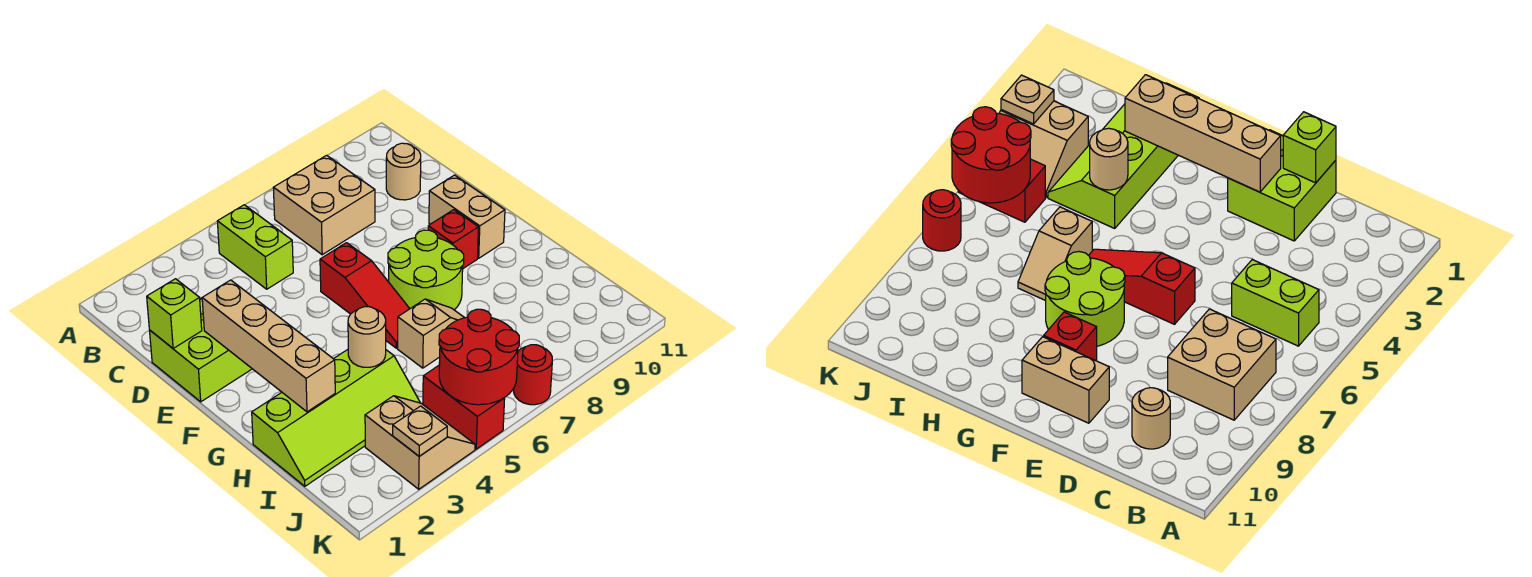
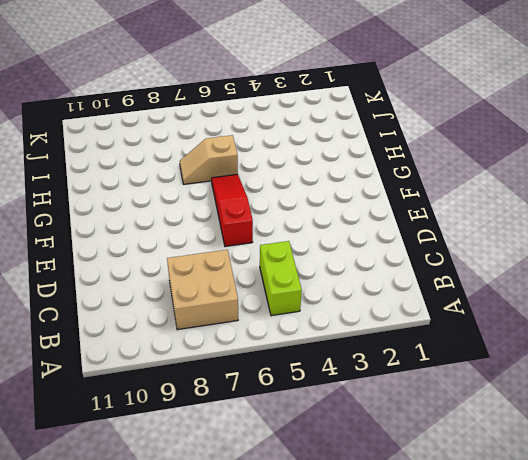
none -> tan 1x1 round brick [386,143,421,200]
none -> lime 2x2 brick [150,298,252,402]
none -> tan 1x2 brick [429,175,505,258]

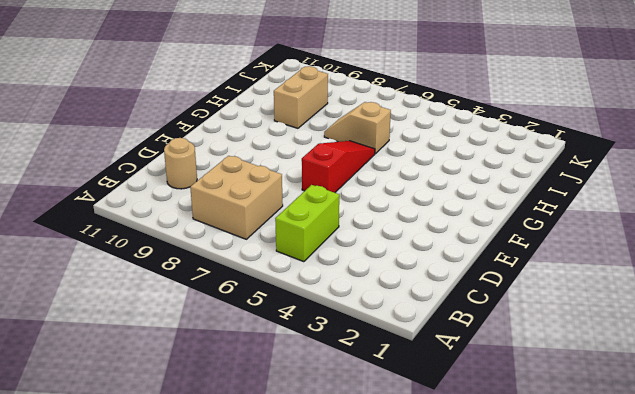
tan 1x2 brick [274,66,328,128] -> tan 1x2 brick moved to [429,175,505,258]
none -> lime 2x2 brick [150,298,252,402]
none -> lime 2x2 round brick [388,230,464,310]
none -> red 1x1 brick [428,210,479,268]

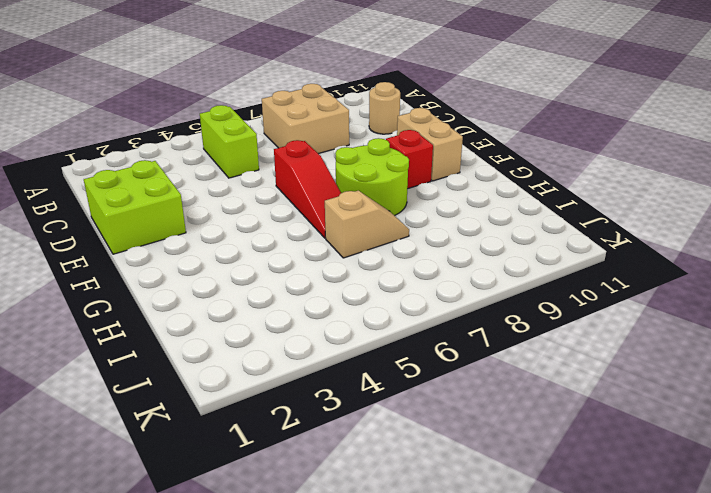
none -> lime 2x4 slope [252,350,420,486]
none -> tan 2x2 slope [365,396,475,489]
none -> red 1x2 brick [423,366,505,449]

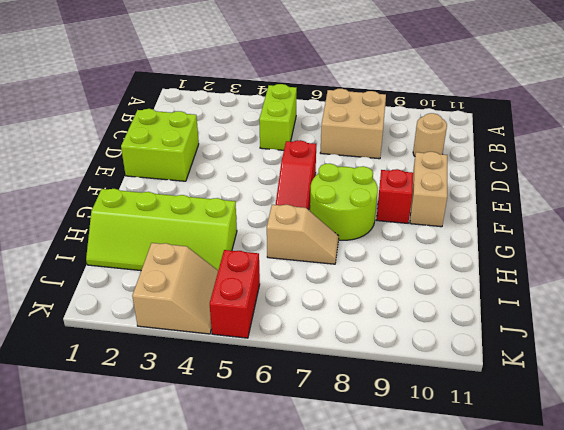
none -> red 1x1 round brick [514,345,552,405]
none -> lime 1x1 brick [147,279,202,348]
none -> tan 1x4 brick [202,280,335,412]

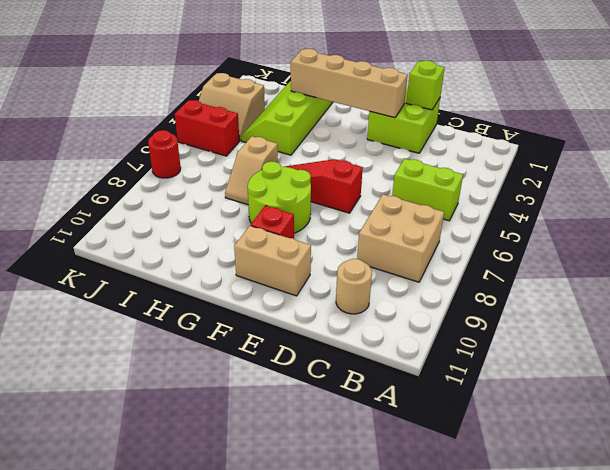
none -> tan 1x1 round brick [348,307,386,367]
none -> red 2x2 round brick [439,309,519,405]
none -> tan 1x1 plate [393,406,447,456]

